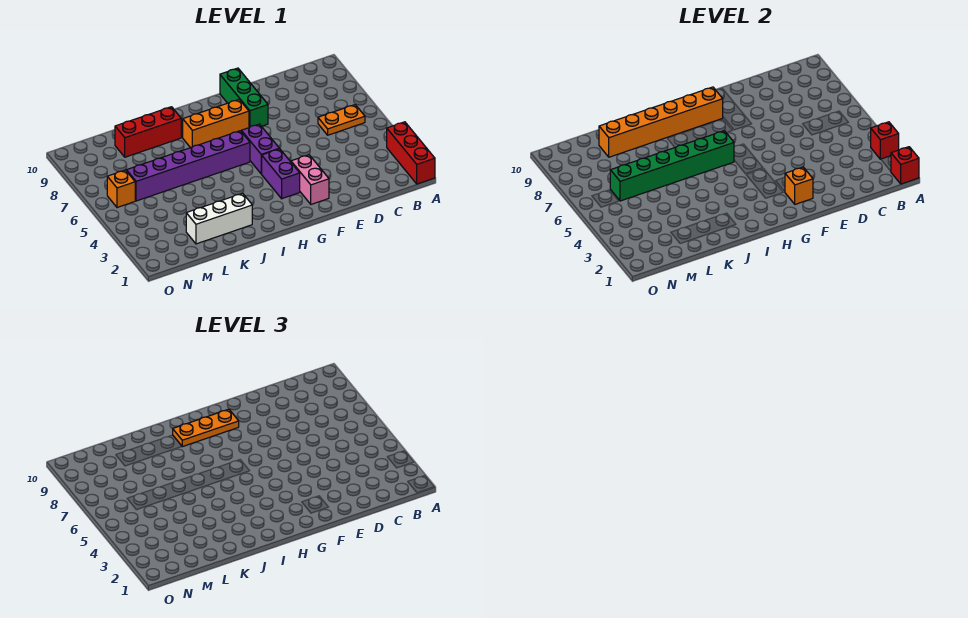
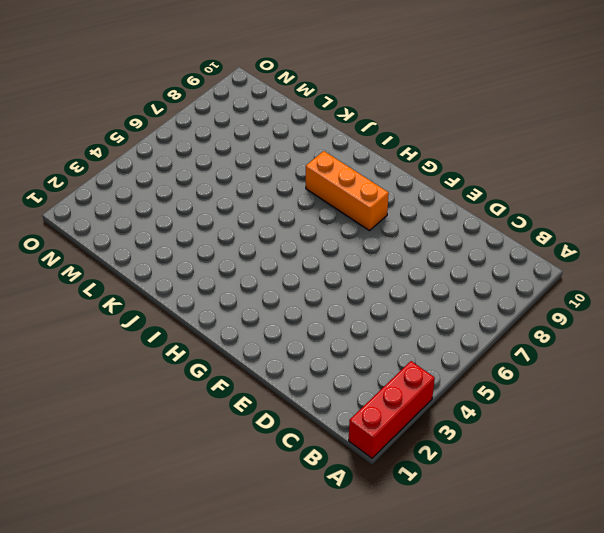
none -> orange 1x2 plate [318,105,365,135]
none -> pink 1x2 brick [291,155,329,204]
none -> green 1x3 brick [220,68,268,128]

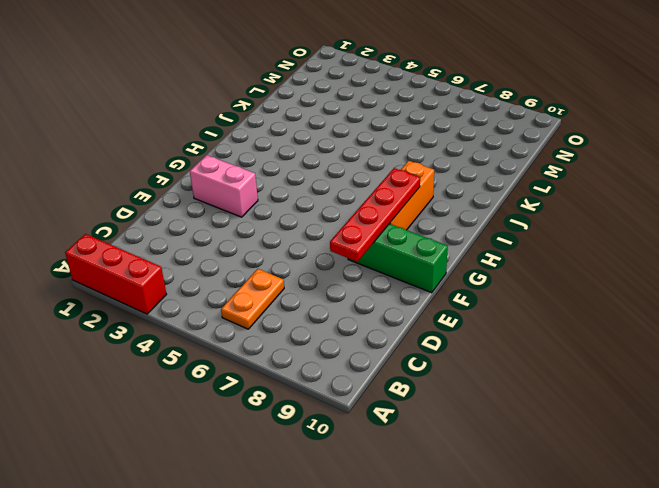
red 1x4 plate [330,168,420,262] -> none
none -> purple 1x2 brick [262,149,300,199]
none -> purple 1x2 brick [241,124,279,174]
none -> purple 1x6 brick [126,131,250,201]

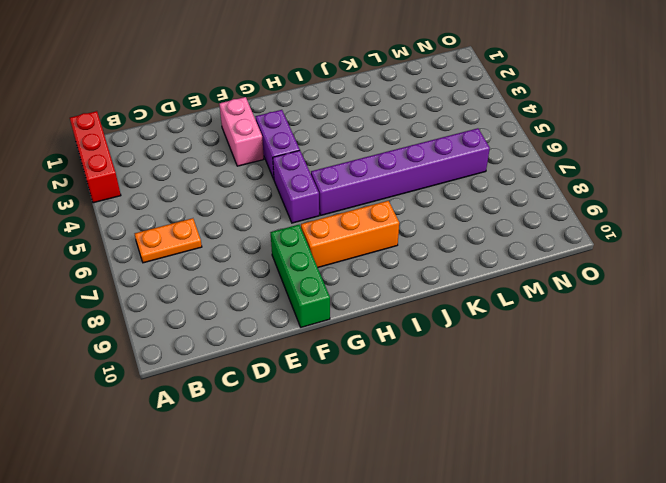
none -> white 1x3 brick [186,193,252,244]
none -> red 1x3 brick [115,107,181,157]
none -> orange 1x1 brick [107,170,135,208]

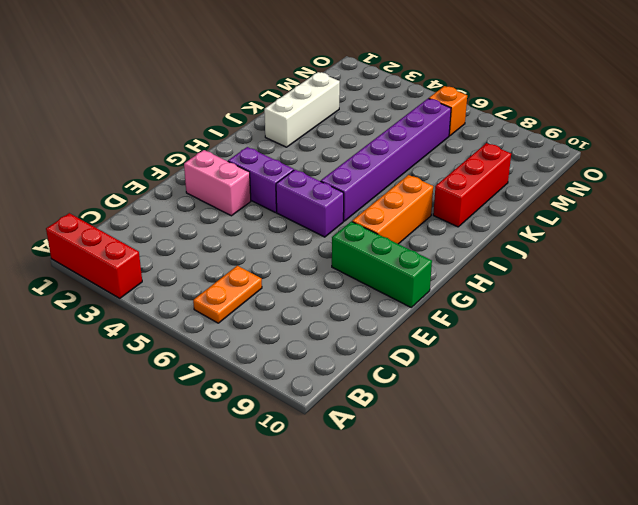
none -> red 1x1 brick [891,147,919,184]
none -> red 1x1 brick [871,122,899,159]
none -> orange 1x1 brick [785,167,813,204]

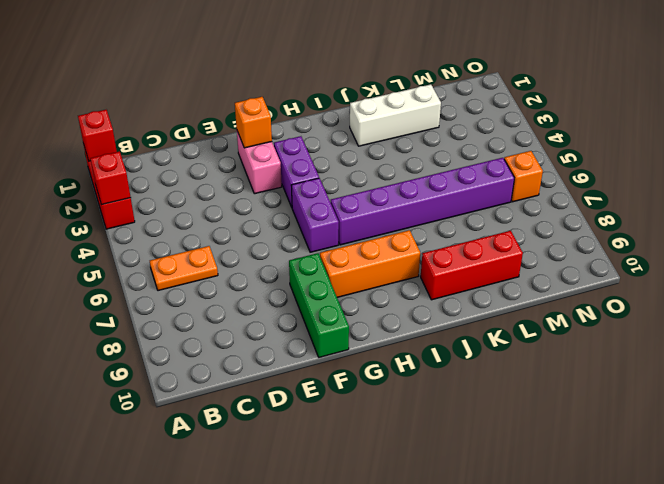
none -> orange 1x6 brick [599,87,723,157]
none -> green 1x6 brick [610,131,734,201]
none -> orange 1x3 plate [173,409,239,447]

